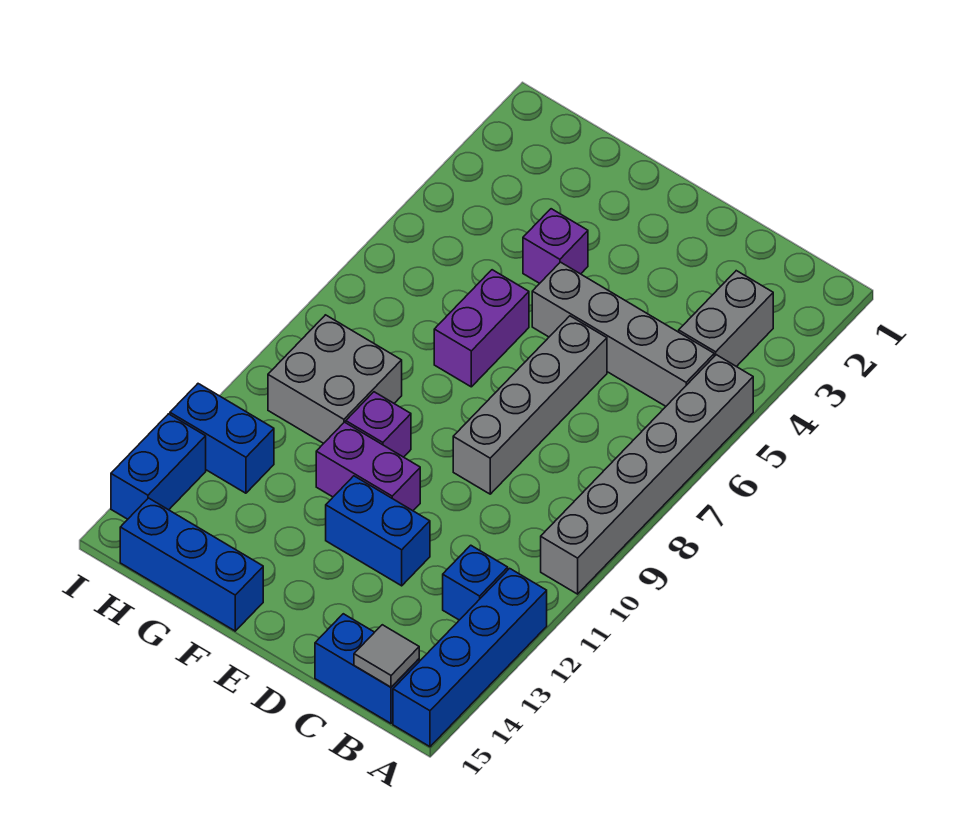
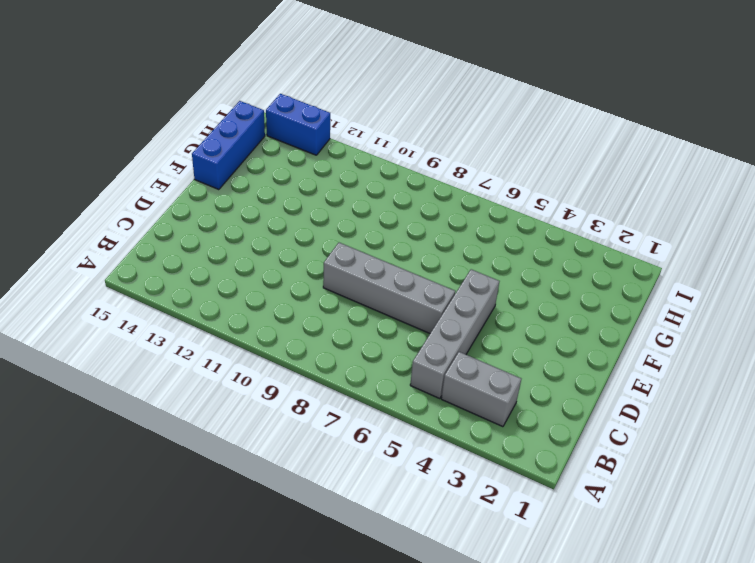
none -> grey 1x6 brick [541,355,753,594]
none -> blue 1x4 brick [393,568,547,747]
none -> blue 1x1 brick [443,545,508,620]

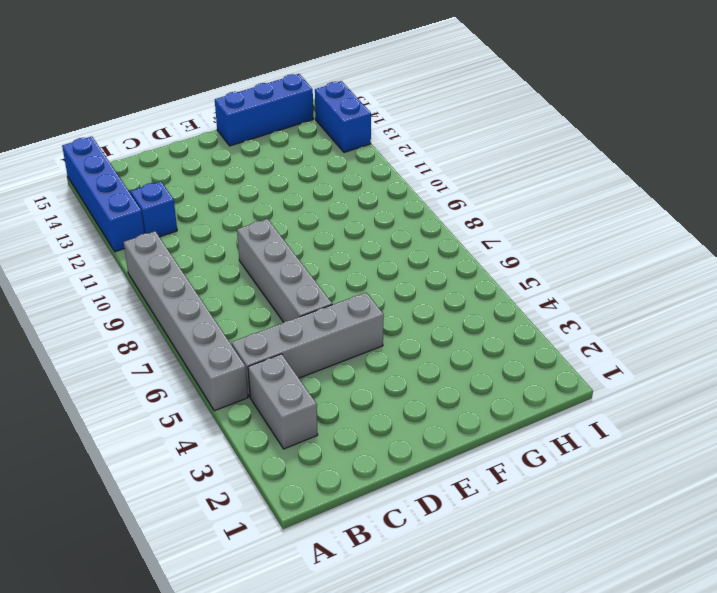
none -> blue 1x2 brick [315,614,419,723]
none -> blue 1x2 brick [326,476,430,586]
none -> purple 1x2 brick [316,422,420,511]

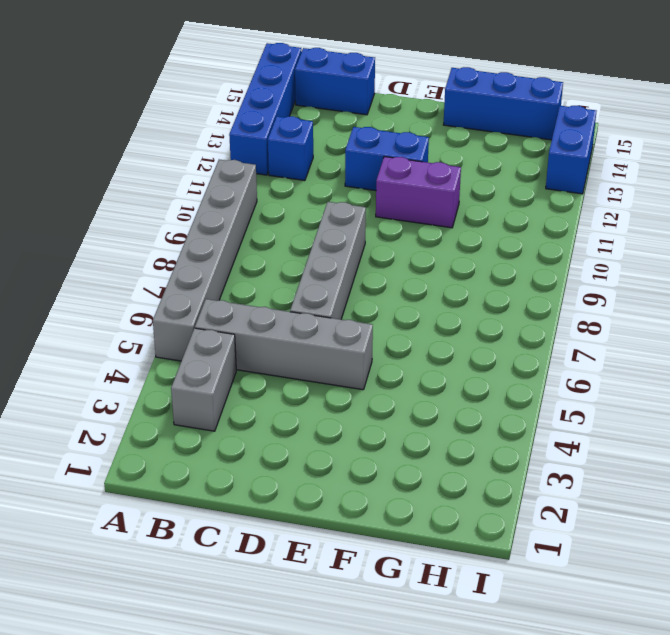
none -> purple 1x1 brick [523,209,588,283]
none -> purple 1x2 brick [434,270,529,387]
none -> purple 1x1 brick [346,392,411,457]

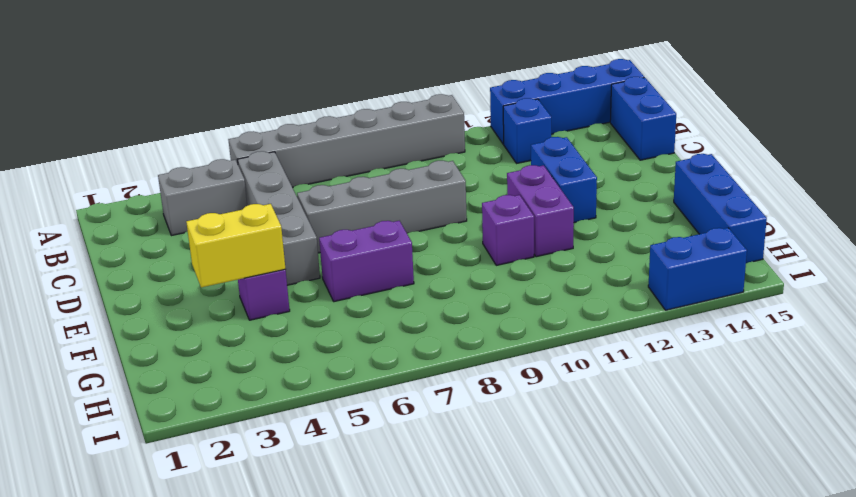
yellow 1x2 brick [186,204,285,287] -> none
none -> grey 2x2 brick [268,315,402,443]
none -> blue 1x2 brick [170,384,274,493]
none -> grey 1x1 tile [354,625,419,687]

